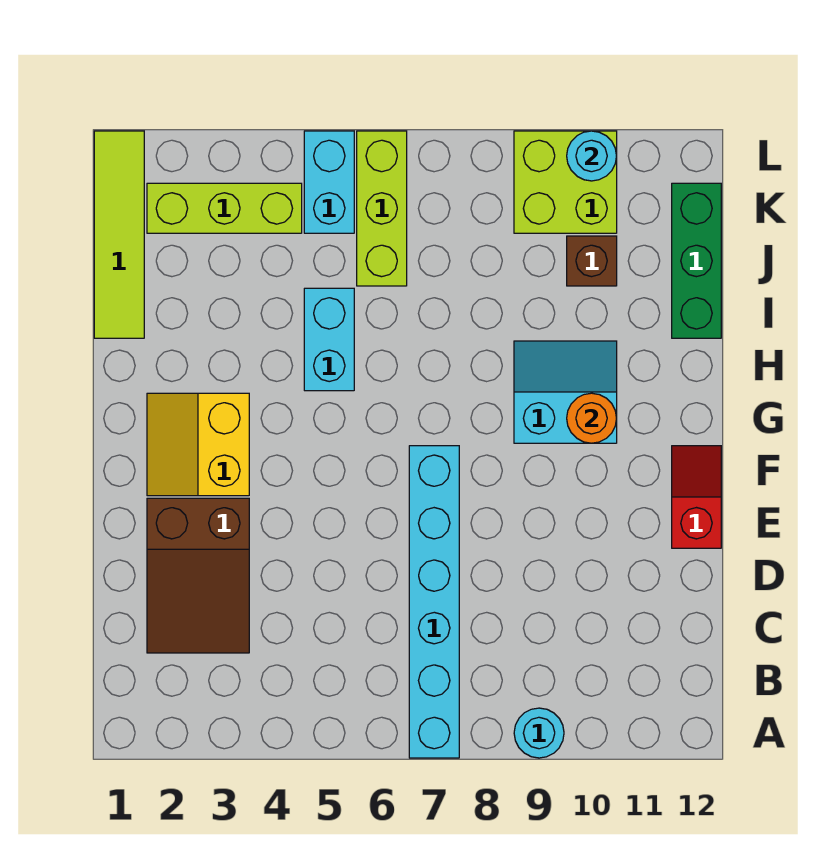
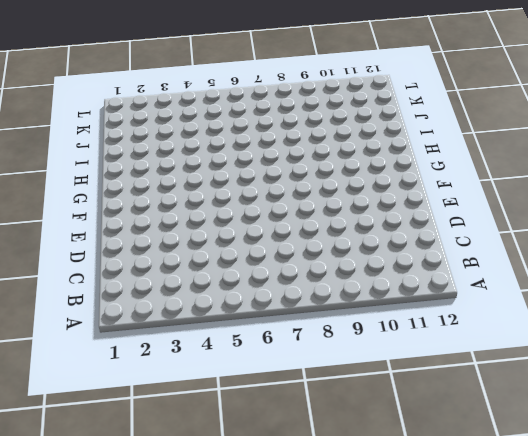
none -> cyan 1x6 brick [409,446,459,758]
none -> cyan 1x1 round brick [514,708,564,758]
none -> brown 2x3 slope [147,498,249,653]

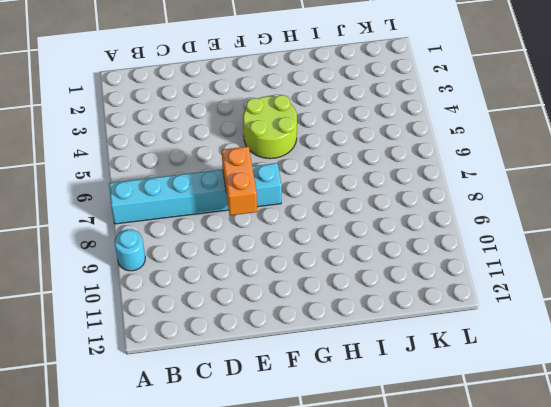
orange 1x2 brick [222,146,257,215] -> none
lime 2x2 round brick [243,95,297,159] -> none
none -> brown 2x3 slope [147,498,249,653]
none -> red 1x2 slope [672,446,721,548]
none -> yellow 2x2 slope [147,393,249,496]

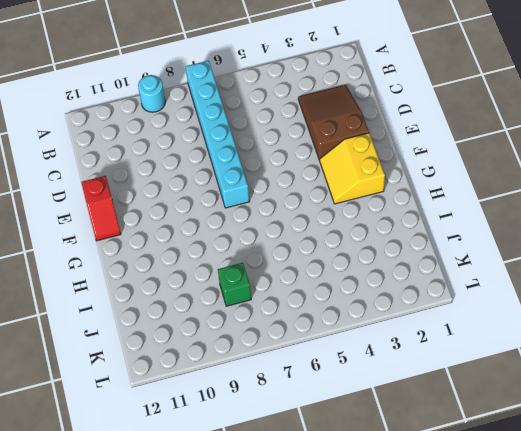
yellow 2x2 slope [320,133,385,204] -> yellow 2x2 slope turned to [147,393,249,496]
green 1x1 brick [218,263,251,306] -> none
none -> cyan 2x2 slope [514,341,617,443]
none -> cyan 1x2 brick [304,288,354,391]
none -> lime 1x4 tile [94,131,144,338]

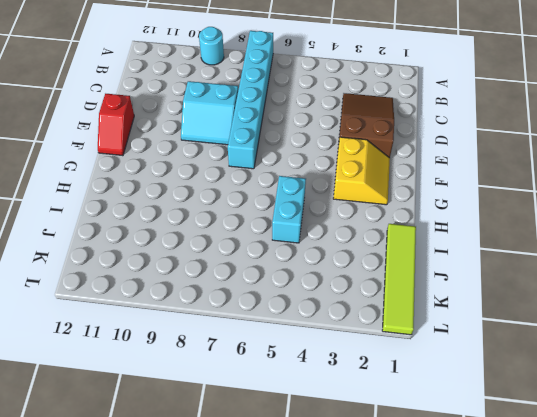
cyan 2x2 slope [181,81,238,145] -> cyan 2x2 slope moved to [514,341,617,443]
none -> green 1x3 brick [672,183,721,338]
none -> lime 1x3 brick [357,131,407,286]
none -> brown 1x1 brick [567,236,617,286]

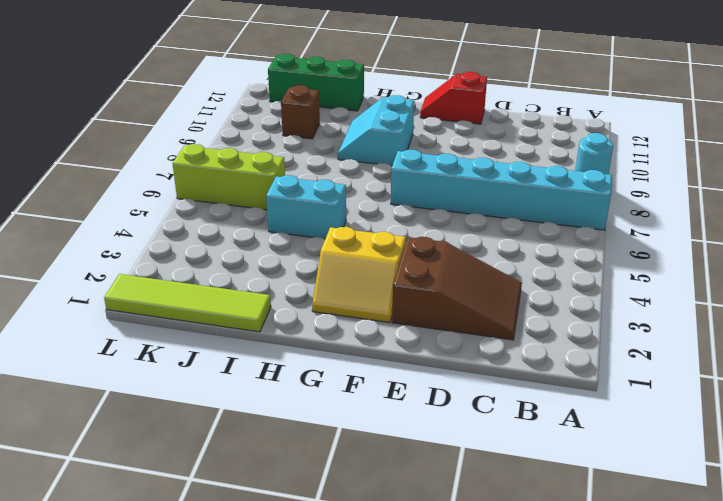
none -> lime 1x3 brick [147,183,302,233]
none -> cyan 1x2 brick [304,131,354,233]
none -> lime 2x2 brick [514,131,617,233]

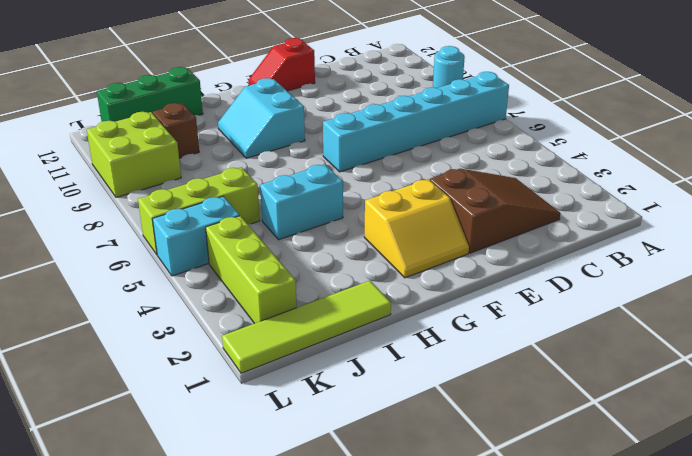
none -> orange 1x1 round brick [567,393,617,443]
none -> cyan 1x1 round brick [567,131,617,181]

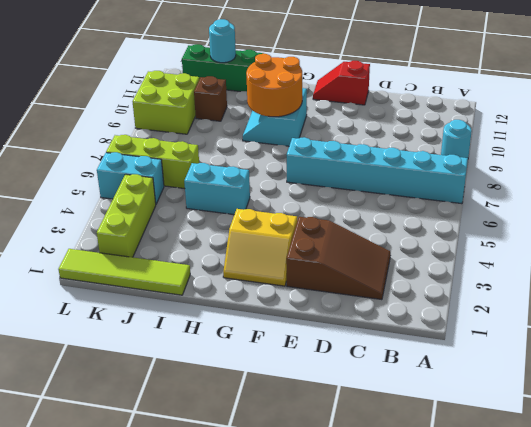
orange 2x2 round brick [246,54,302,117] -> orange 1x1 round brick [567,393,617,443]
cyan 1x1 round brick [209,19,236,63] -> cyan 1x1 round brick moved to [567,131,617,181]

